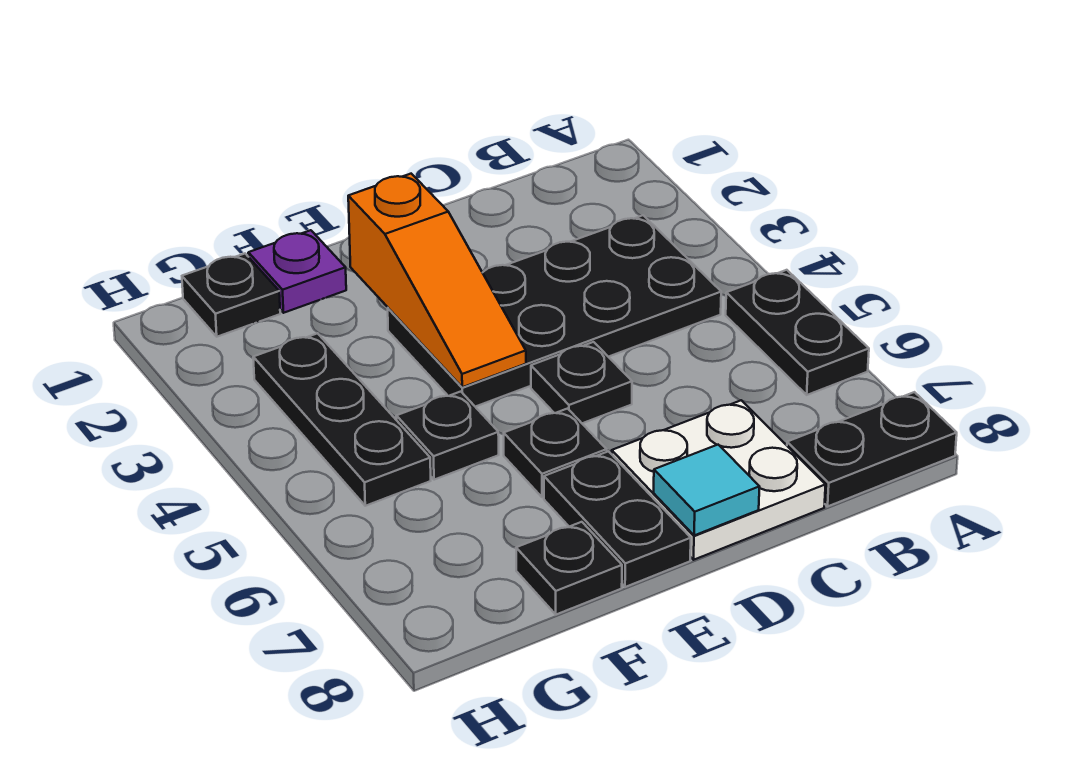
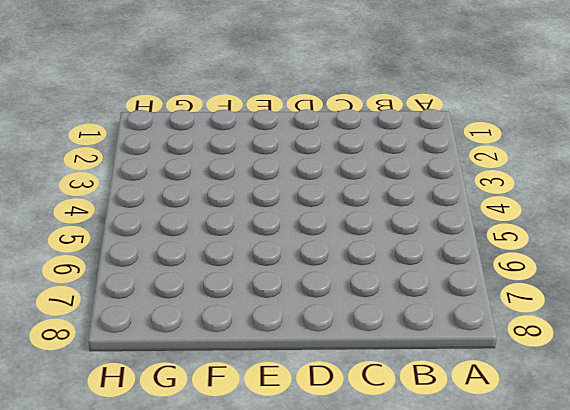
none -> black 1x2 plate [726,270,869,395]
none -> black 1x2 plate [787,392,957,506]
none -> black 2x4 plate [388,215,721,407]

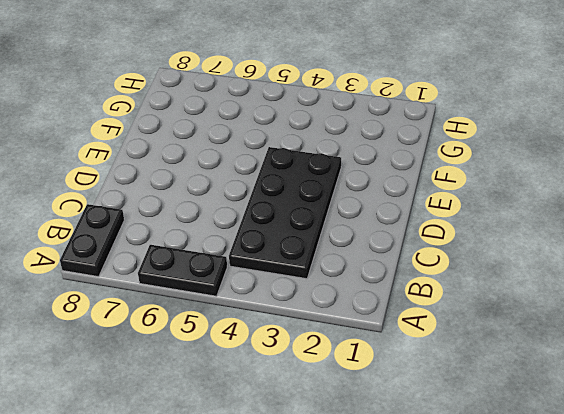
none -> white 2x2 plate [612,400,825,560]
none -> black 1x1 plate [531,342,632,423]
none -> black 1x1 plate [504,409,607,497]

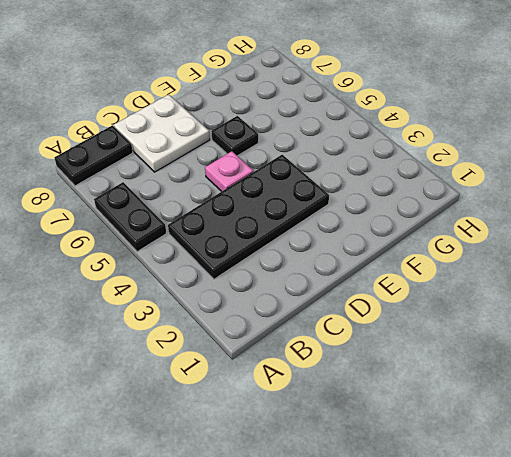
pink 1x1 plate [205,151,253,191] -> black 1x1 plate [531,342,632,423]
none -> black 1x2 plate [544,451,691,587]
none -> purple 1x1 plate [248,230,346,313]
none -> black 1x1 plate [396,392,499,480]

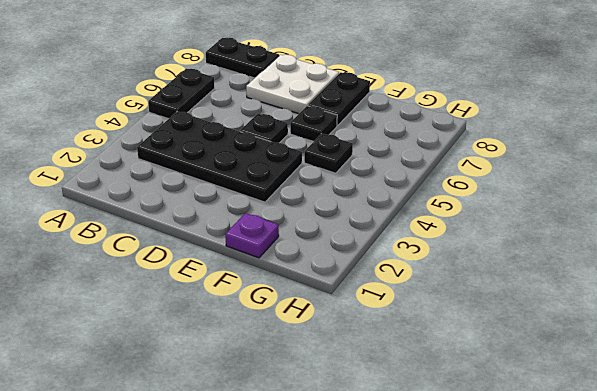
none -> black 1x1 plate [516,522,622,615]
none -> black 1x1 plate [182,254,280,337]
none -> black 1x3 plate [253,333,431,506]

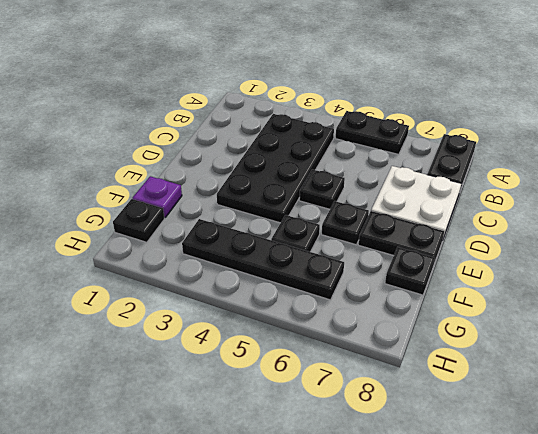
black 1x4 plate [182,219,344,300] -> black 1x3 plate [253,333,431,506]
none -> cyan 1x1 tile [654,445,760,536]
none -> orange 1x3 slope [348,174,526,387]

